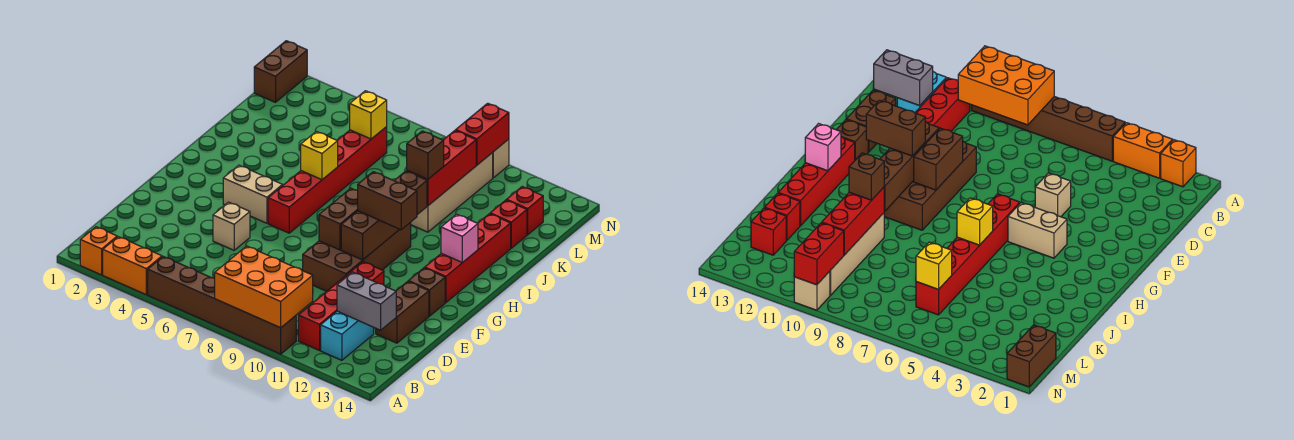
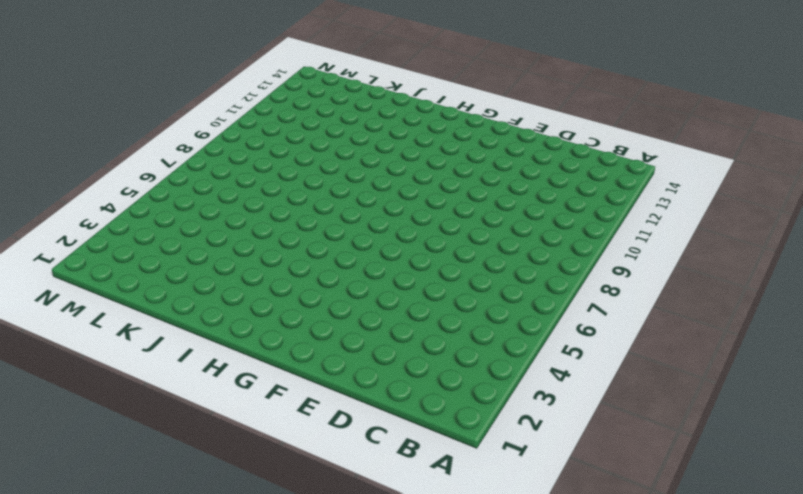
none -> orange 1x1 brick [80,227,117,275]
none -> orange 1x2 brick [103,237,162,295]
none -> brown 1x6 brick [148,256,296,354]

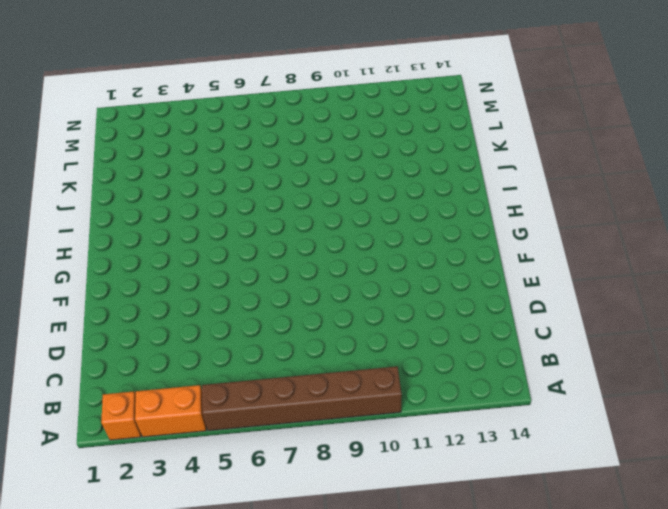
none -> red 1x4 brick [298,262,384,350]
none -> cyan 1x2 brick [321,311,374,360]
none -> brown 1x2 brick [376,281,429,343]

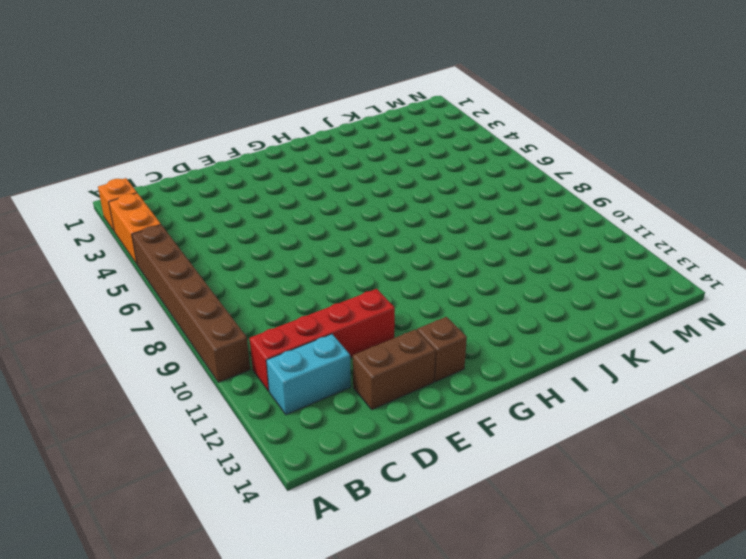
none -> tan 1x1 brick [213,202,250,250]
none -> brown 2x4 brick [303,222,411,291]
none -> tan 1x2 brick [223,165,283,223]

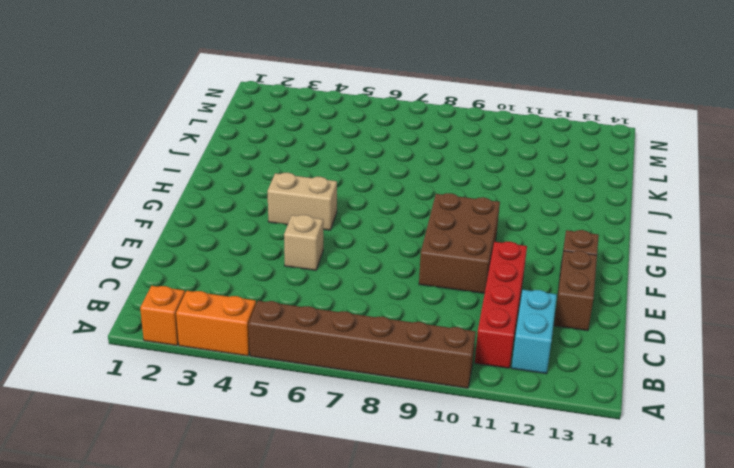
brown 2x3 brick [419,193,500,294] -> brown 2x4 brick [303,222,411,291]
none -> red 1x6 brick [268,127,387,233]
none -> red 1x4 brick [425,214,511,302]
none -> tan 1x4 brick [411,153,493,232]

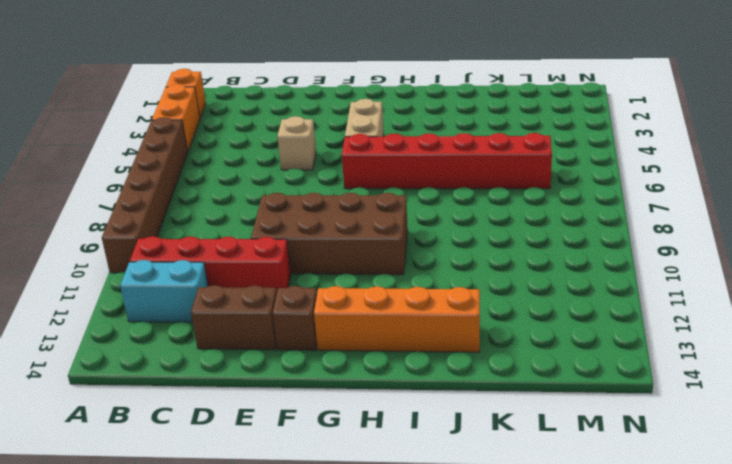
orange 1x4 brick [314,286,480,352] -> red 1x4 brick [425,214,511,302]
none -> tan 1x4 brick [411,153,493,232]
none -> red 1x1 brick [490,200,527,248]
none -> red 1x1 brick [506,187,543,235]

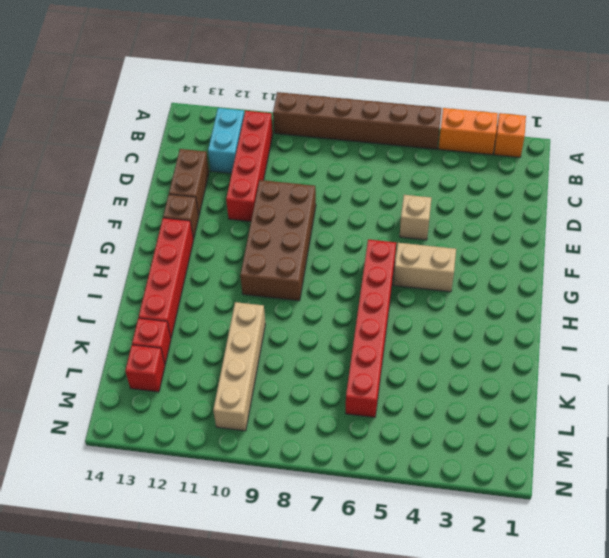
none -> brown 1x2 brick [254,41,307,102]
none -> tan 1x1 brick [492,139,509,178]
none -> orange 2x3 brick [215,246,313,328]

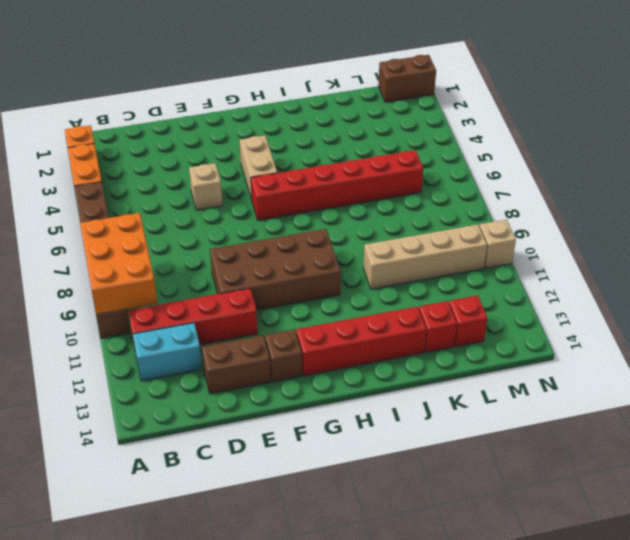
none -> grey 1x2 brick [337,272,396,330]
none -> brown 1x2 brick [319,188,358,250]
none -> brown 1x4 brick [341,171,427,260]

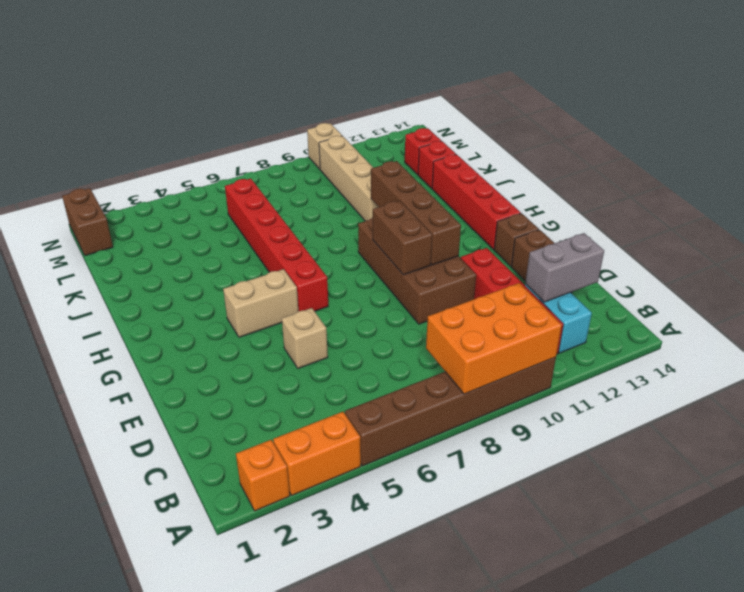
none -> pink 1x1 brick [441,214,478,263]
none -> yellow 1x1 brick [301,131,338,180]
none -> red 1x3 brick [407,130,476,206]

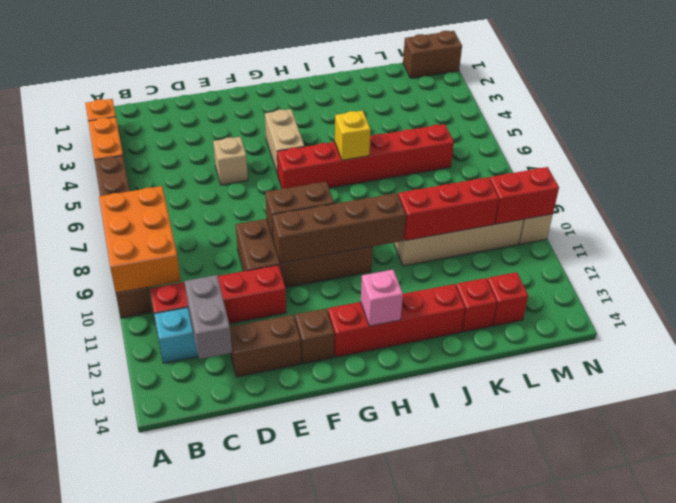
none -> yellow 1x1 brick [350,91,387,139]
none -> brown 1x2 brick [358,172,417,230]
none -> brown 1x1 brick [407,131,444,179]

